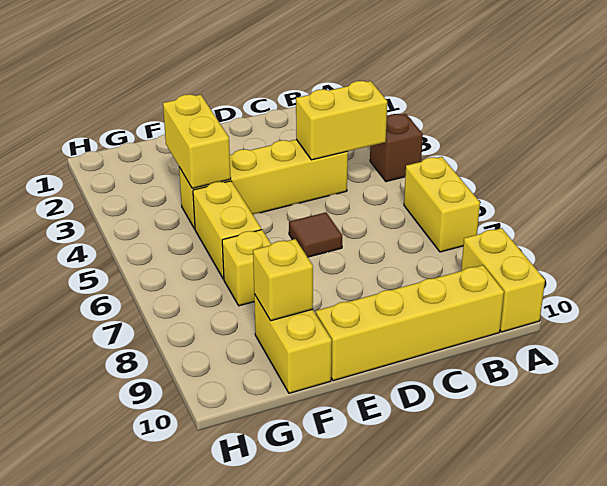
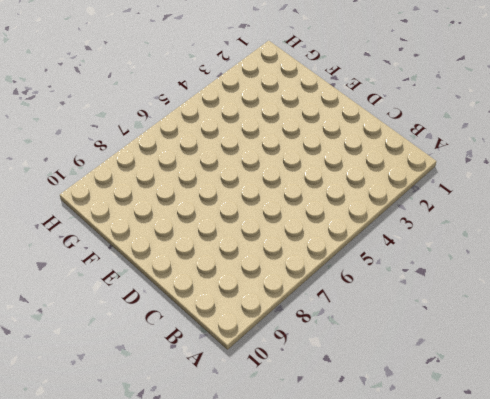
none -> brown 1x1 brick [370,114,423,182]
none -> yellow 1x2 brick [404,157,480,252]
none -> yellow 1x2 brick [461,228,545,332]

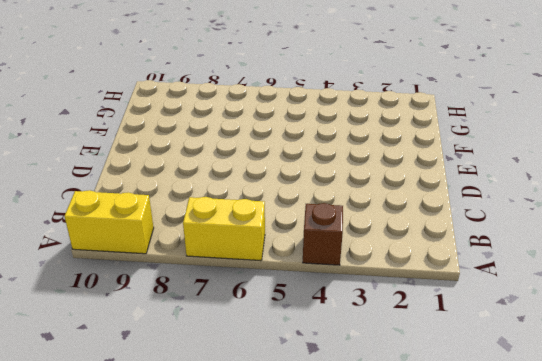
none -> yellow 1x4 brick [316,265,504,381]
none -> yellow 1x4 brick [179,139,348,229]
none -> brown 1x1 tile [289,212,342,257]

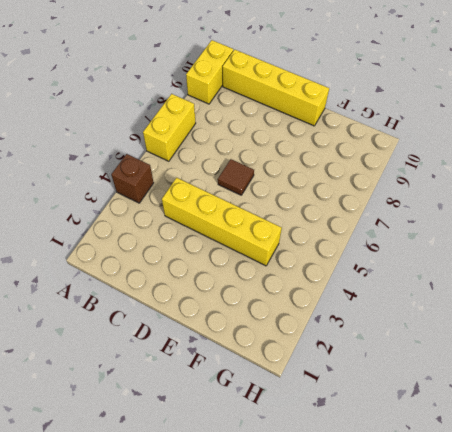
none -> yellow 1x2 brick [193,181,261,279]
none -> yellow 1x1 brick [222,230,271,306]
none -> yellow 1x2 brick [254,294,332,393]

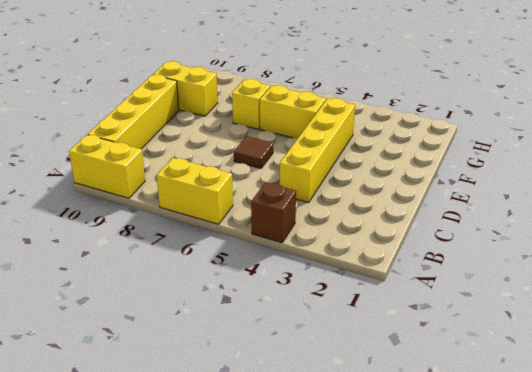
none -> yellow 1x2 brick [296,81,387,160]
none -> yellow 1x2 brick [163,94,231,188]
none -> yellow 1x1 brick [253,239,313,321]

